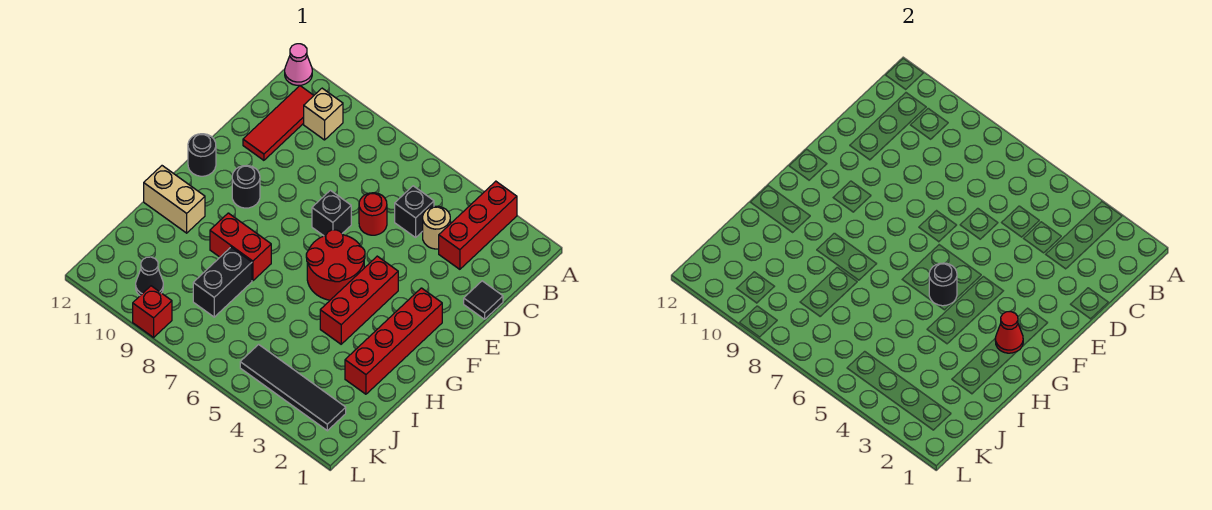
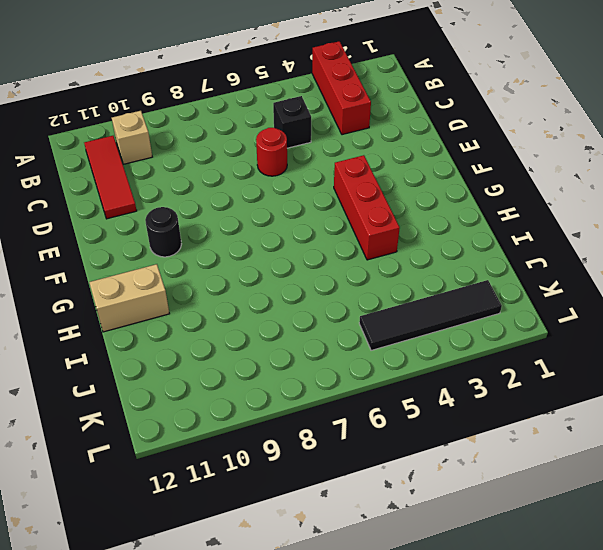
none -> pink 1x1 cone [285,44,312,85]
none -> tan 1x1 round brick [423,206,450,249]
none -> black 1x1 tile [464,281,503,319]

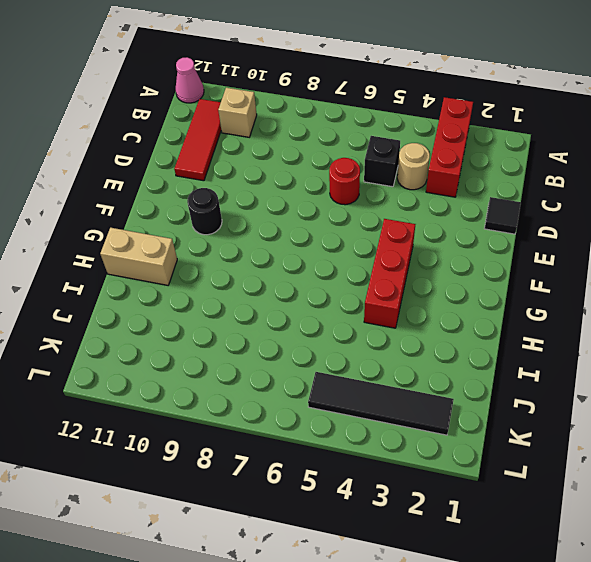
none -> black 1x1 brick [312,190,351,236]
none -> red 1x4 brick [345,288,442,394]
none -> red 2x2 round brick [306,230,365,300]

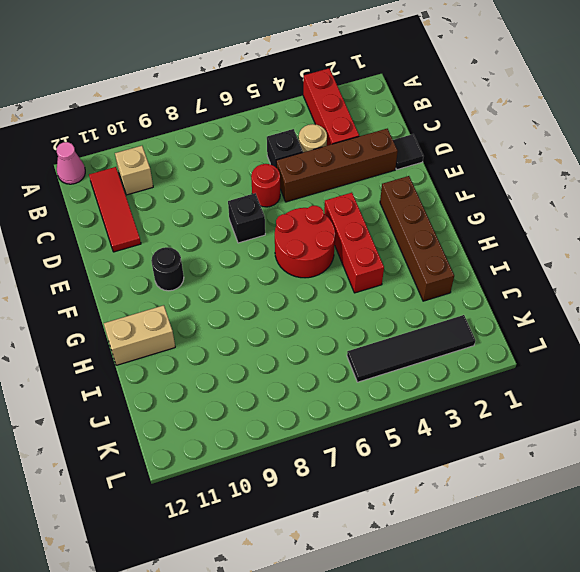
brown 1x4 brick [276,129,398,202] -> none
brown 1x4 brick [380,176,454,301] -> red 1x4 brick [345,288,442,394]
none -> black 1x1 round brick [188,134,216,176]
none -> red 1x2 brick [210,213,271,281]
none -> black 1x2 brick [193,247,252,317]

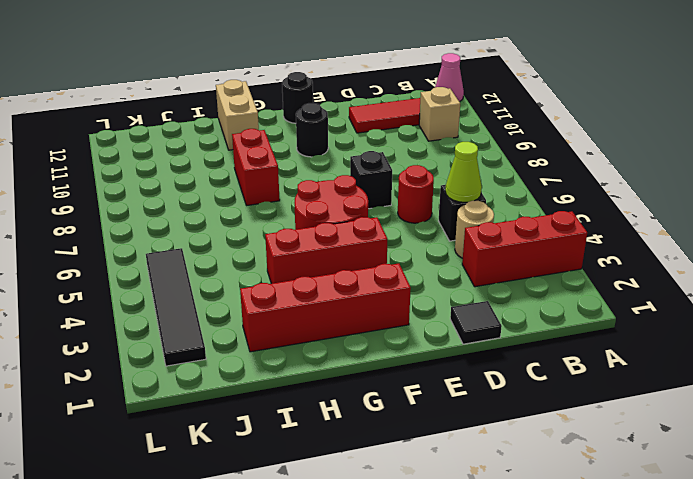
lime 1x1 cone [445,142,482,202] -> none
none -> black 1x2 brick [193,247,252,317]
none -> black 1x1 cone [136,257,163,295]
none -> red 1x1 brick [133,286,172,337]

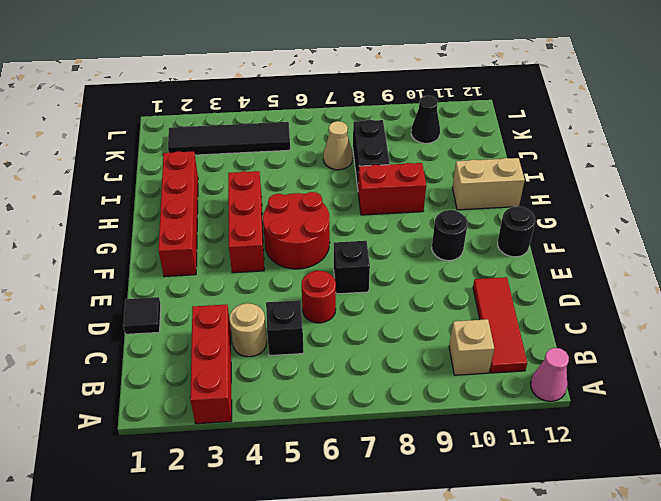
tan 1x1 cone [323,121,353,170] -> none
none -> red 1x1 brick [133,286,172,337]
none -> red 1x1 cone [995,312,1023,353]
none -> black 1x1 round brick [929,263,957,306]

